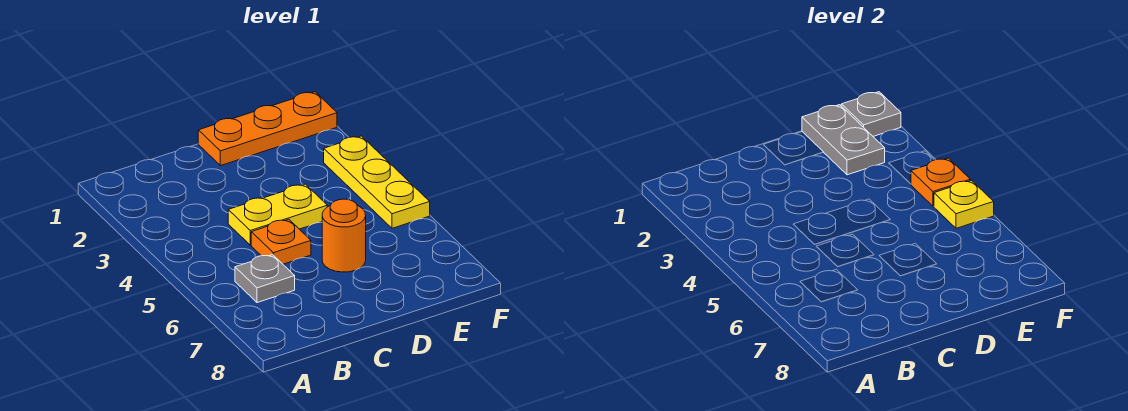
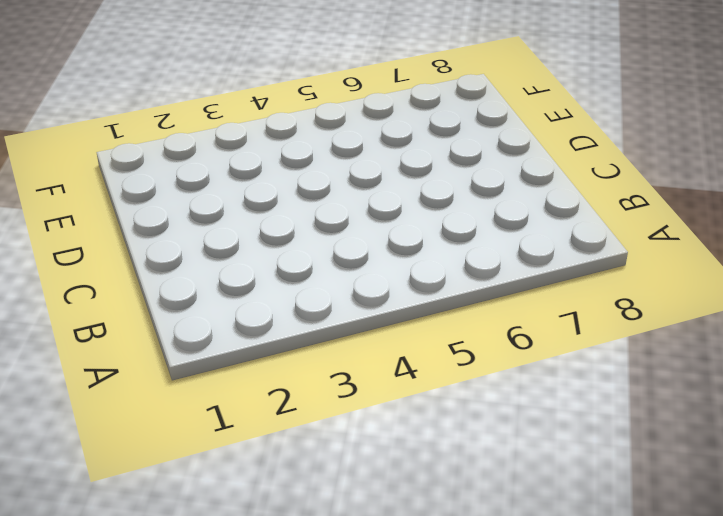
none -> grey 1x1 plate [235,255,295,303]
none -> yellow 1x2 plate [228,184,327,245]

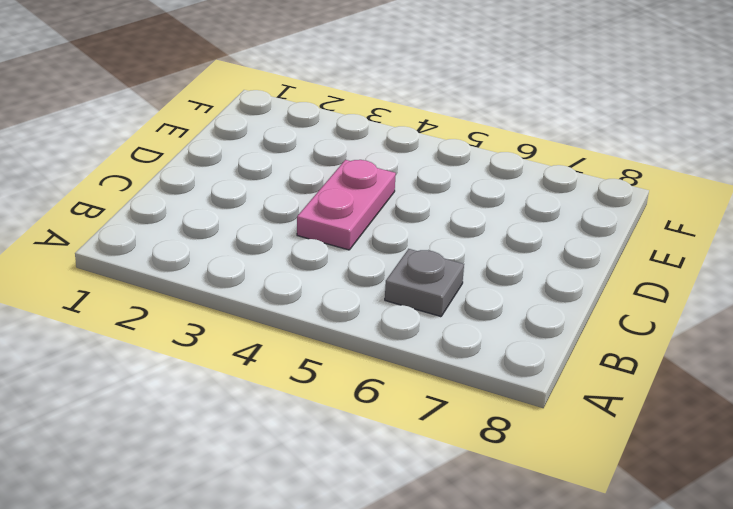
pink 1x2 plate [297,160,396,250] -> yellow 1x2 plate [228,184,327,245]
none -> orange 1x1 plate [251,219,311,264]
none -> orange 1x3 plate [198,92,337,166]

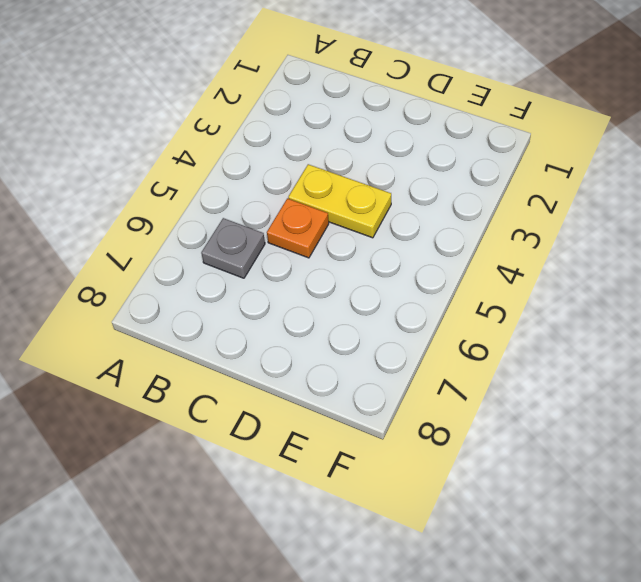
none -> orange 1x3 plate [198,92,337,166]
none -> orange 1x1 round brick [322,199,366,272]

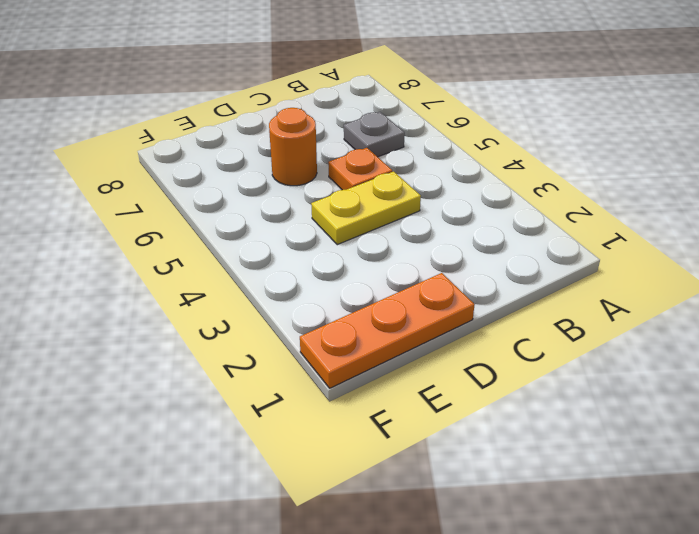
none -> yellow 1x3 plate [324,136,430,228]
none -> grey 1x2 plate [802,105,885,175]

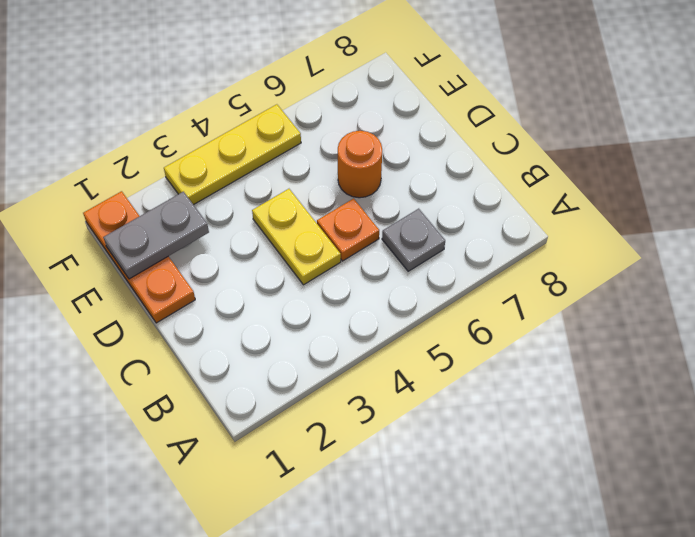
none -> grey 1x1 plate [841,92,901,136]
none -> orange 1x1 plate [911,158,971,206]

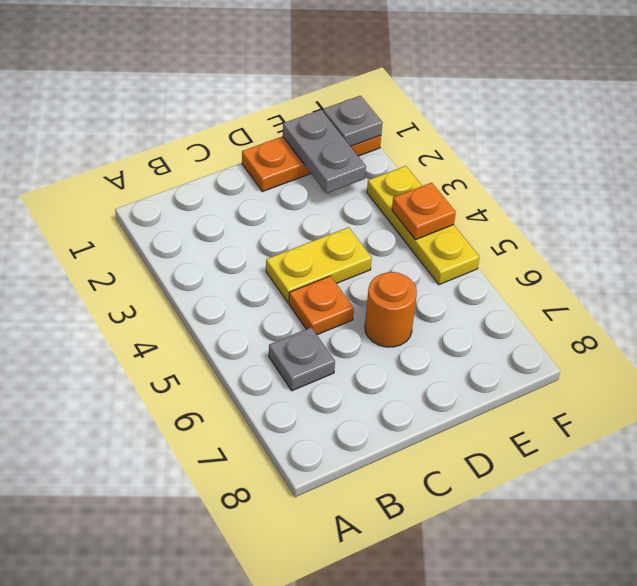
none -> yellow 1x1 plate [934,180,994,228]

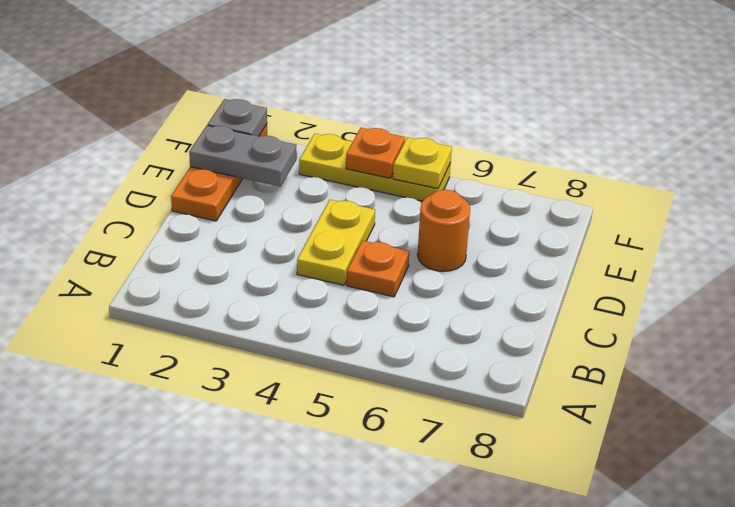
none -> grey 1x1 plate [235,255,295,303]

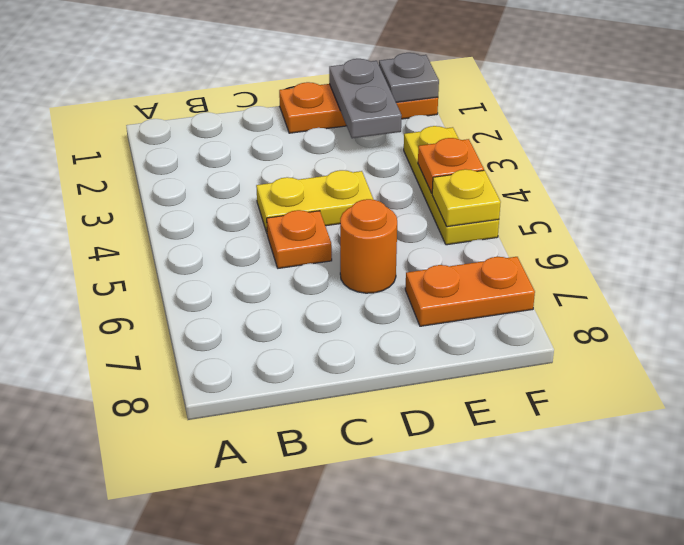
orange 1x2 plate [405,257,535,326] -> none
none -> grey 1x1 plate [235,255,295,303]

